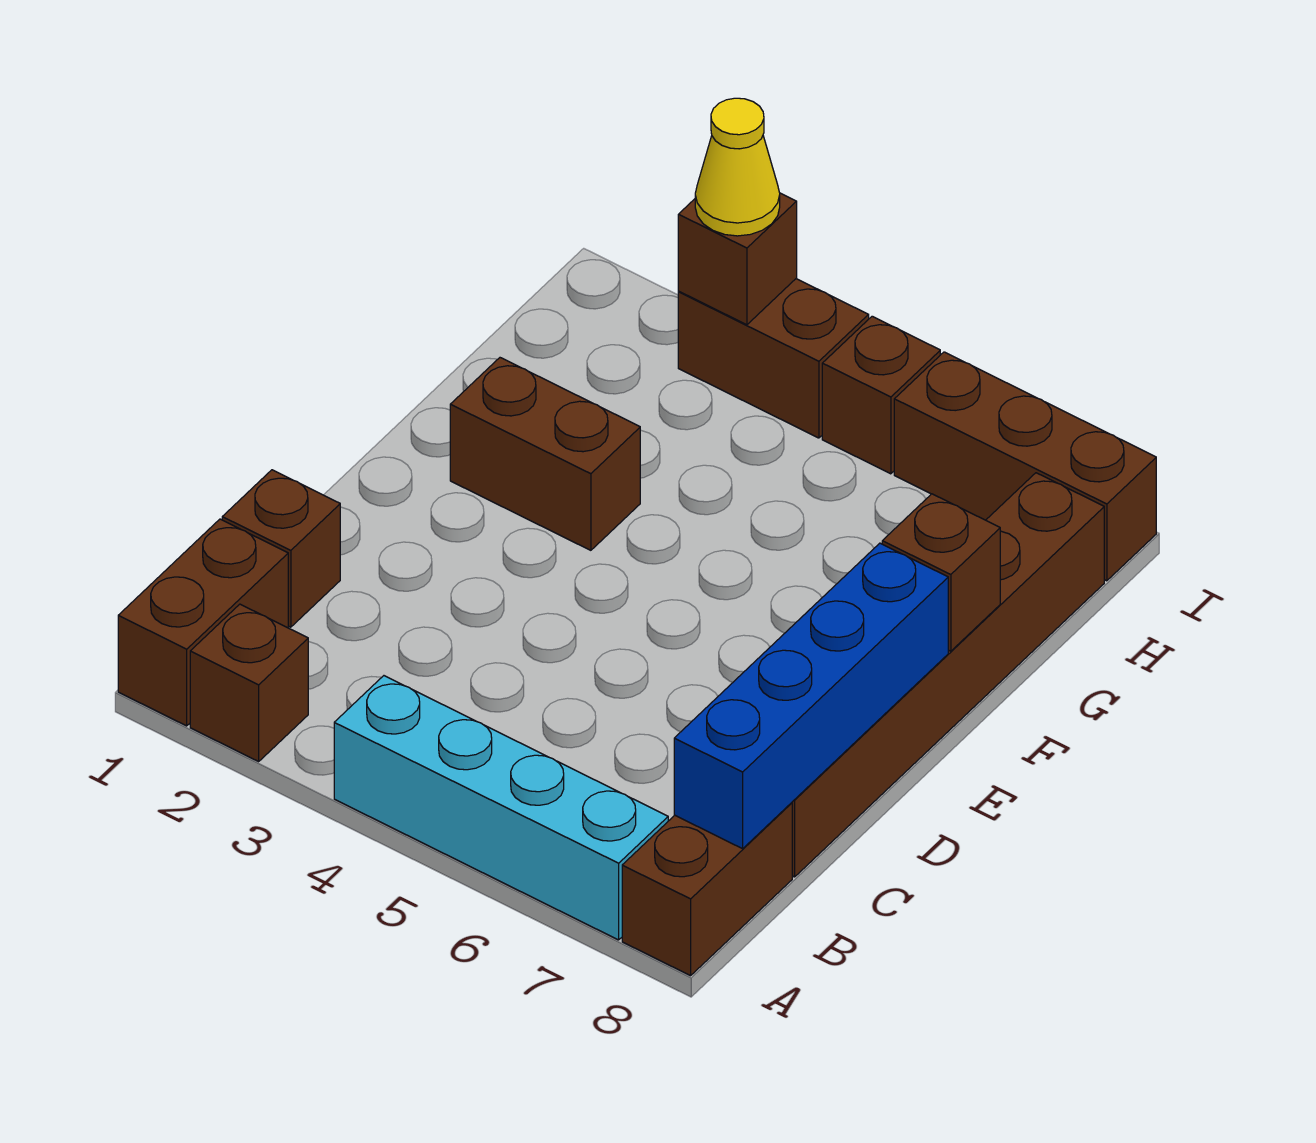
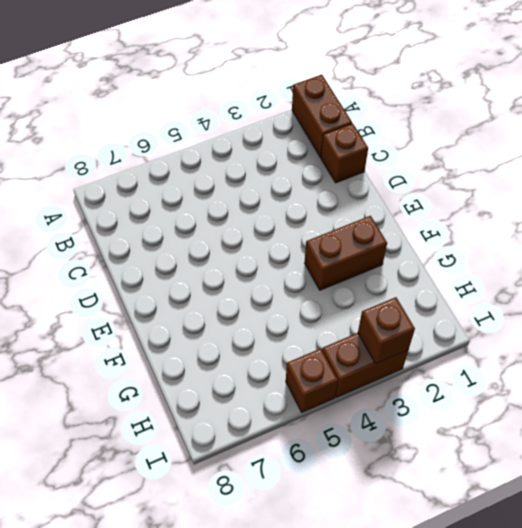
none -> brown 1x1 brick [190,604,308,761]
none -> cyan 1x4 brick [334,676,668,940]
none -> brown 1x2 brick [622,803,792,976]

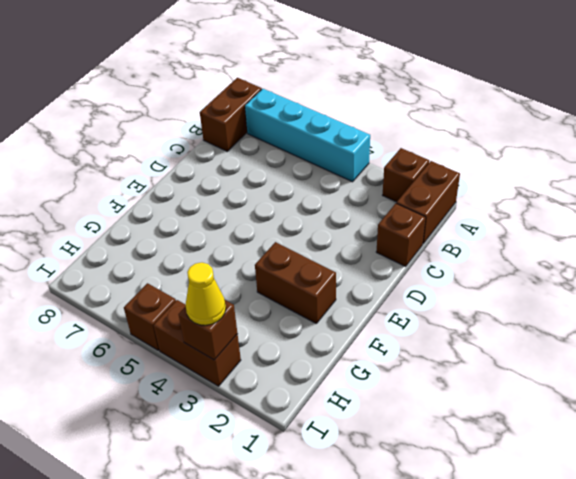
none -> brown 1x6 brick [792,473,1104,877]
none -> brown 1x3 brick [894,352,1156,581]
none -> blue 1x4 brick [674,543,948,849]

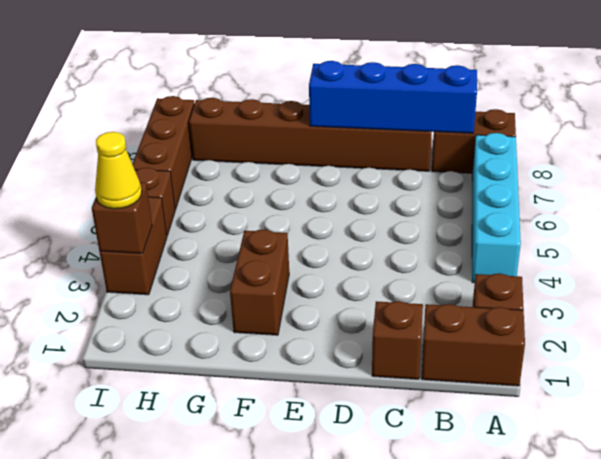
none -> brown 1x1 brick [882,494,1000,651]

